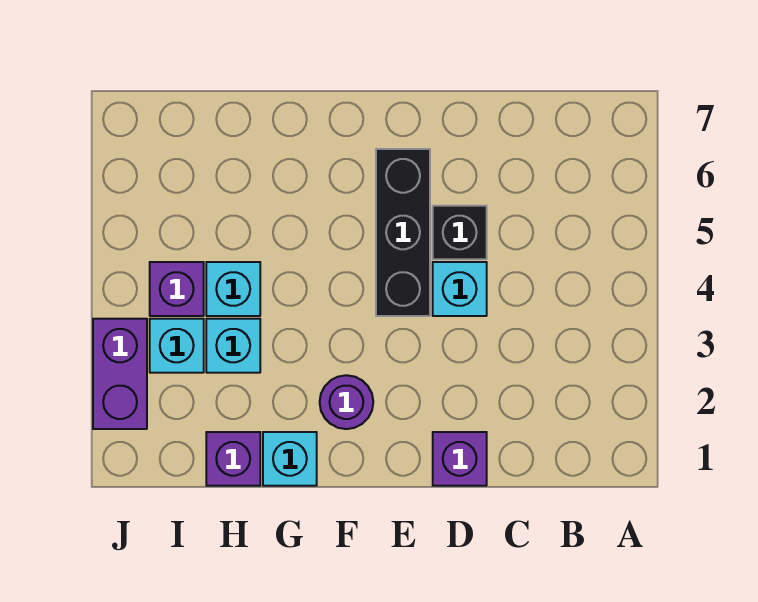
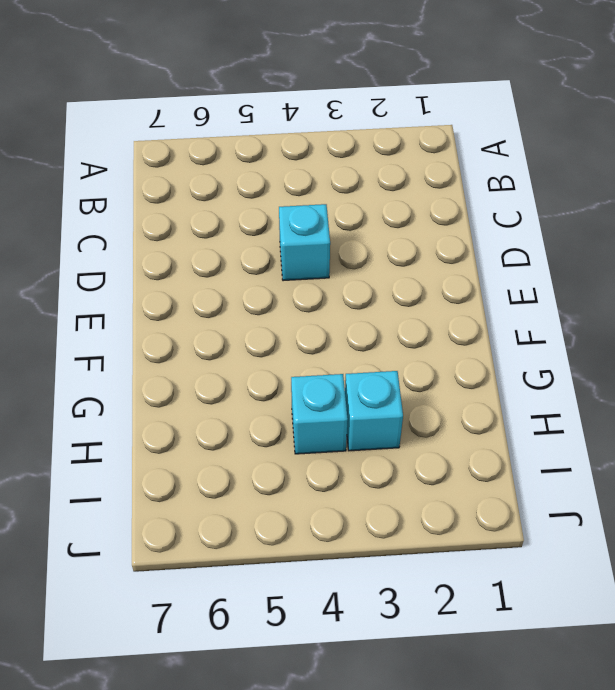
none -> purple 1x1 brick [433,432,487,486]
none -> black 1x1 brick [433,206,487,259]
none -> black 1x3 brick [376,149,430,316]

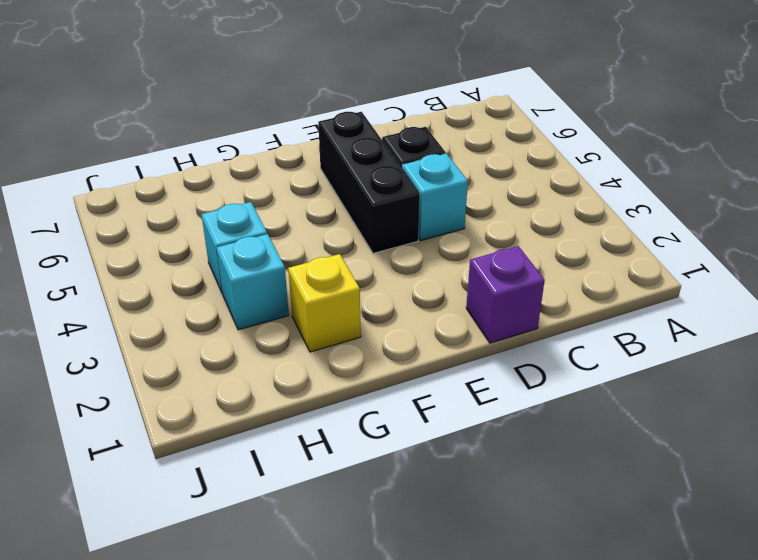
yellow 1x1 brick [288,254,361,352] -> none
none -> purple 1x1 round brick [320,375,373,429]
none -> cyan 1x1 brick [263,432,317,486]
none -> purple 1x1 brick [206,432,260,486]

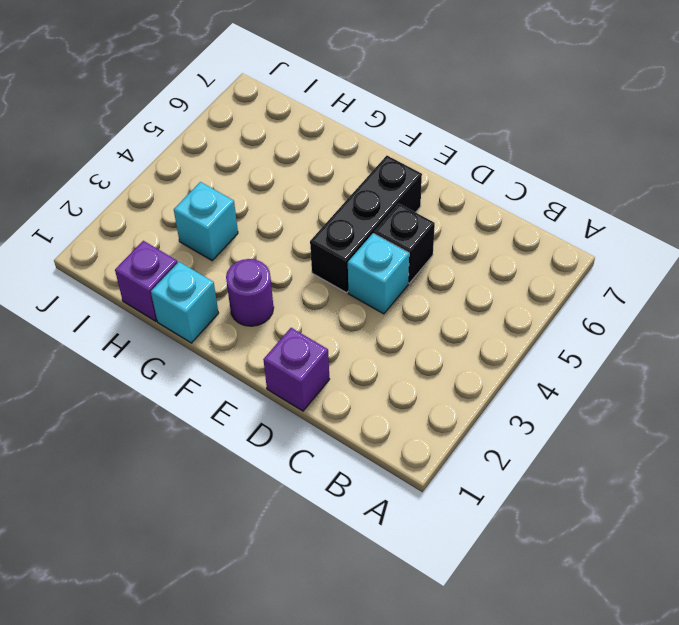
none -> cyan 1x1 brick [206,262,260,316]
none -> cyan 1x1 brick [150,319,204,373]
none -> purple 1x1 brick [150,262,204,316]

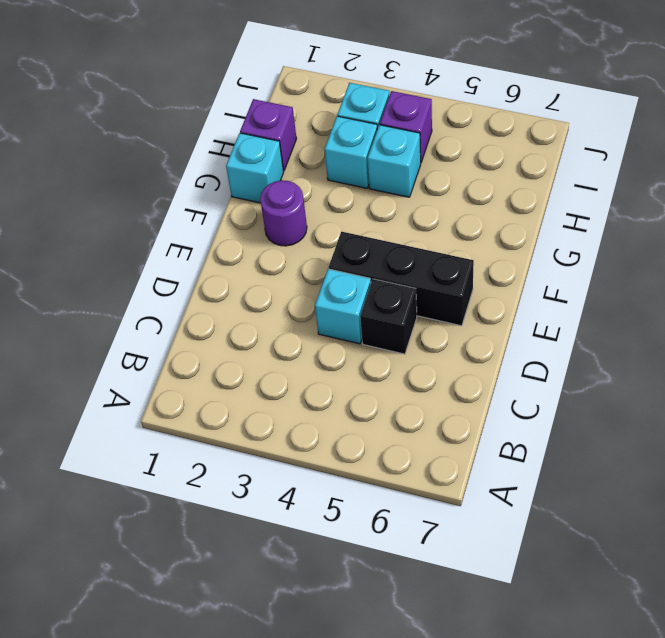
none -> purple 1x1 brick [433,432,487,486]
none -> purple 1x2 brick [93,319,147,429]

